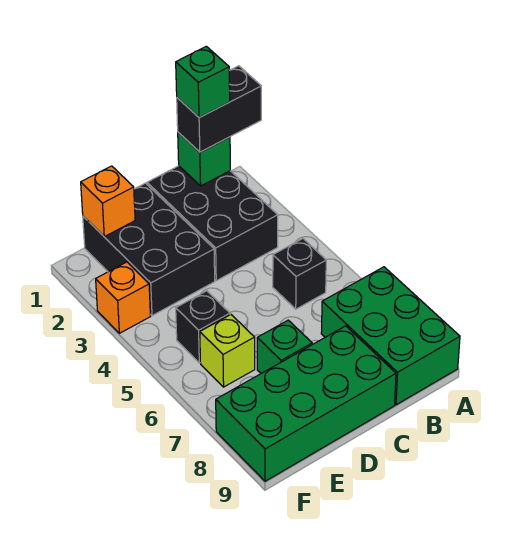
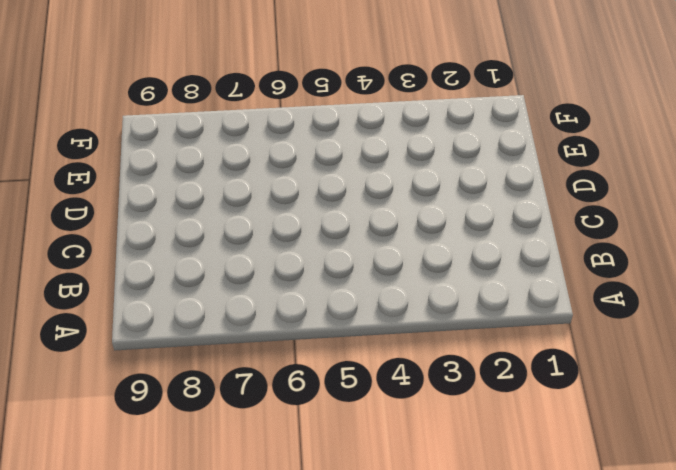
none -> green 2x3 brick [321,267,460,405]
none -> black 2x3 brick [147,166,278,281]
none -> black 1x1 brick [273,239,326,309]

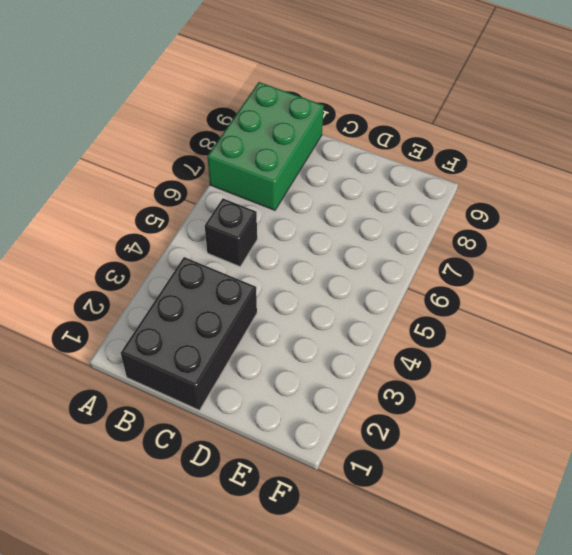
none -> green 2x4 brick [216,326,396,481]
none -> black 2x3 brick [83,183,215,316]
none -> green 1x1 brick [257,320,312,373]

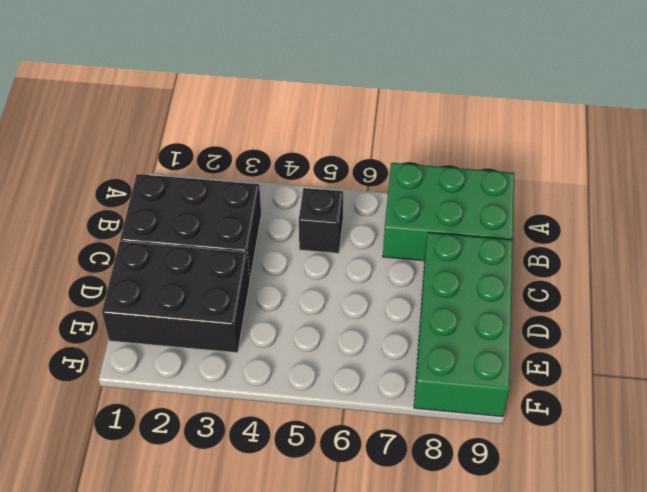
none -> green 1x1 brick [257,320,312,373]
none -> black 1x1 brick [176,291,230,363]
none -> lime 1x1 brick [200,315,255,387]

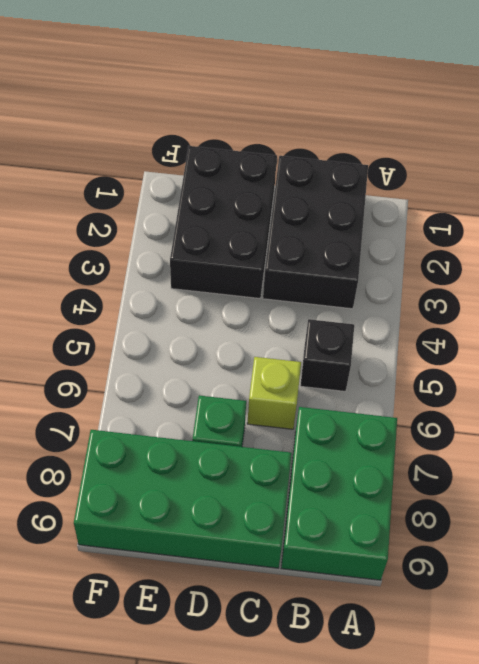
lime 1x1 brick [247,357,301,429] -> lime 1x1 brick moved to [200,315,255,387]
none -> black 1x1 brick [176,291,230,363]
none -> orange 1x1 brick [96,262,150,333]
none -> green 1x1 brick [178,132,230,186]

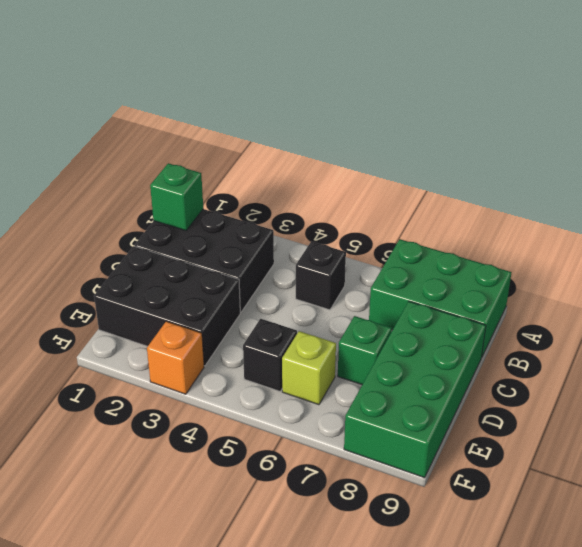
none -> orange 1x1 brick [81,166,135,237]
none -> black 1x2 brick [177,66,261,152]
none -> green 1x1 brick [176,46,230,118]

